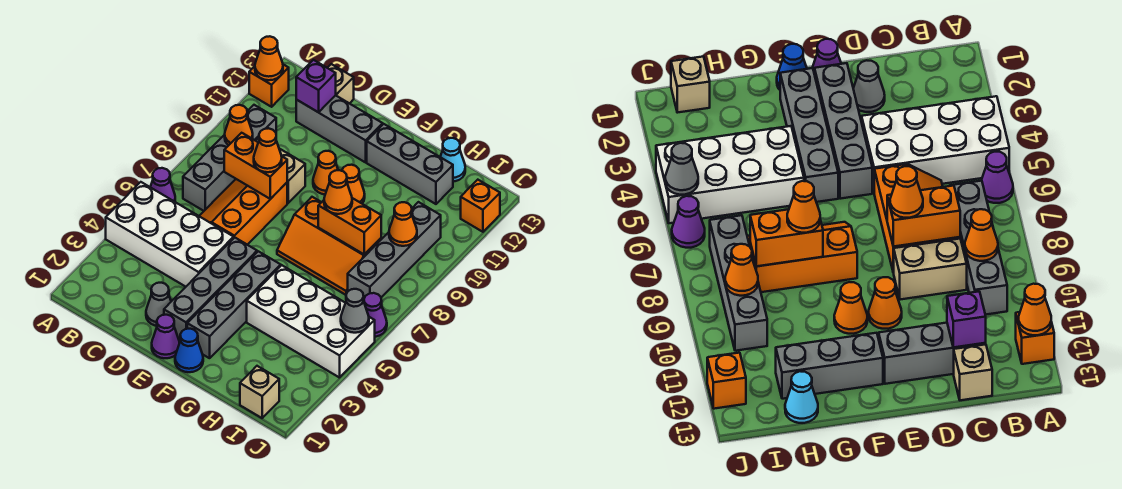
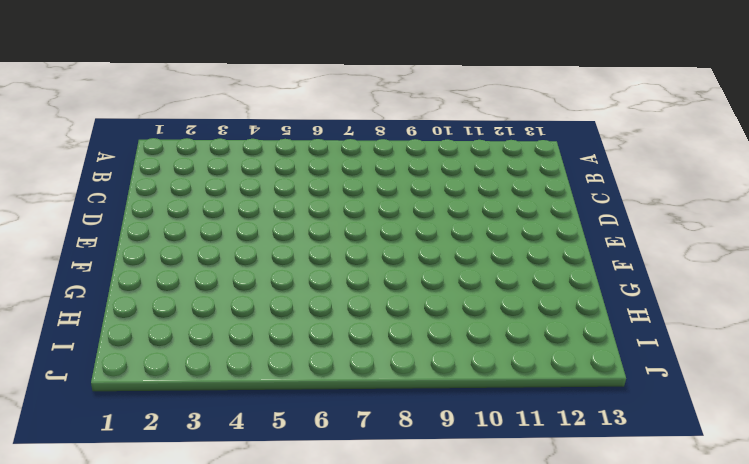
none -> white 2x4 brick [106,182,234,287]
none -> purple 1x1 cone [151,168,175,202]
none -> orange 1x1 brick [249,64,289,107]
none -> grey 1x4 brick [183,105,276,211]

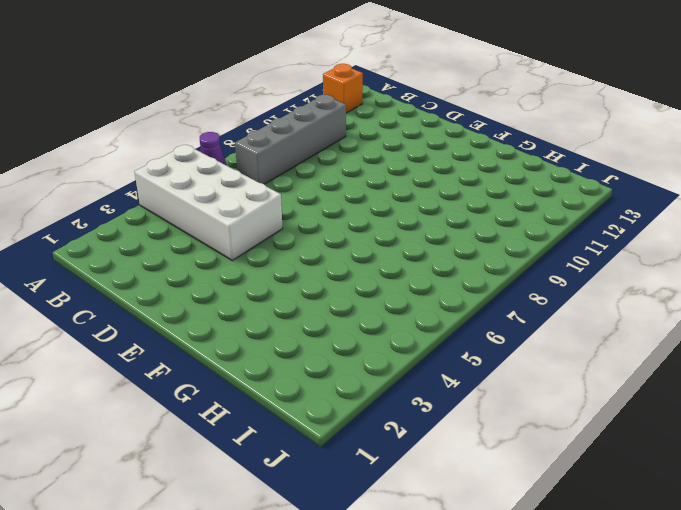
none -> orange 2x3 slope [200,179,287,245]
none -> tan 1x2 brick [256,138,305,203]
none -> grey 1x3 brick [296,95,383,162]
none -> tan 1x1 brick [328,64,354,104]

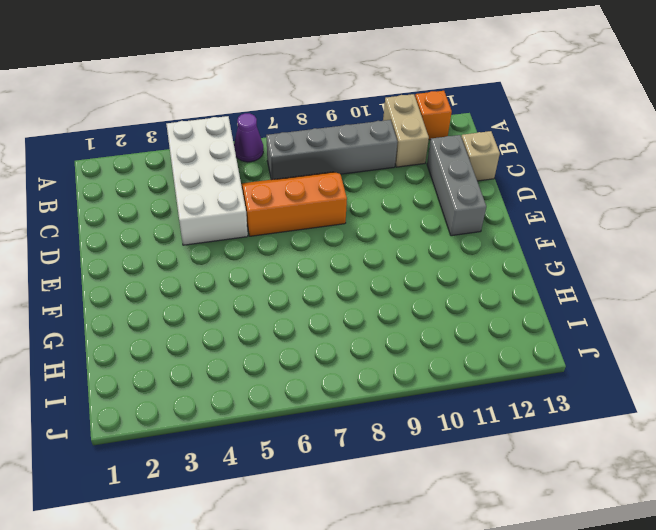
tan 1x2 brick [383,94,429,167] -> tan 1x2 brick moved to [256,138,305,203]
none -> grey 1x1 cone [146,283,171,326]
none -> purple 1x1 cone [152,315,179,358]
none -> grey 1x4 brick [164,238,257,341]
none -> orange 1x1 cone [313,151,338,194]

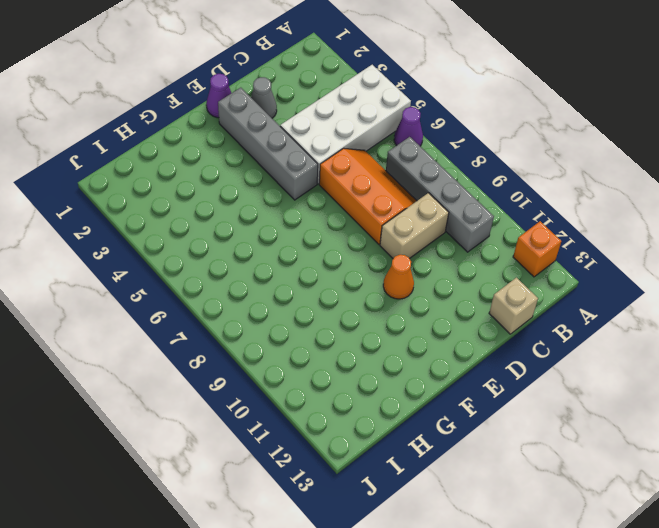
none -> grey 1x3 brick [296,95,383,162]
none -> blue 1x1 cone [175,329,203,372]
none -> grey 1x4 brick [187,251,281,358]
none -> orange 2x3 slope [277,197,381,295]

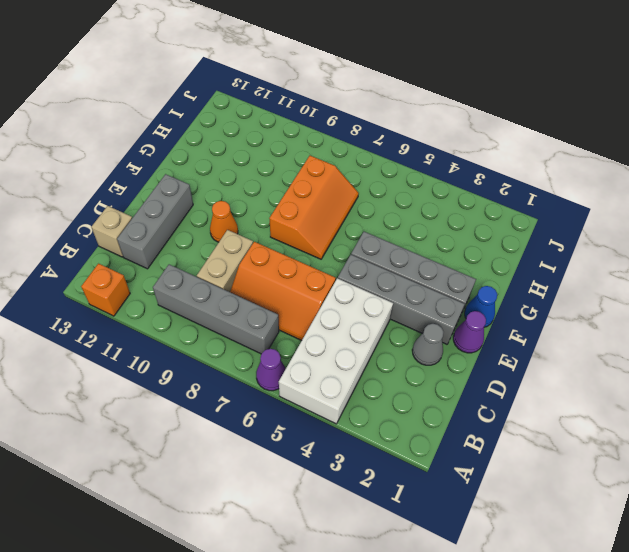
none -> orange 1x1 cone [342,165,365,203]
none -> grey 1x3 brick [367,124,453,204]
none -> white 2x4 brick [247,265,375,378]
none -> cyan 1x1 cone [440,138,465,182]

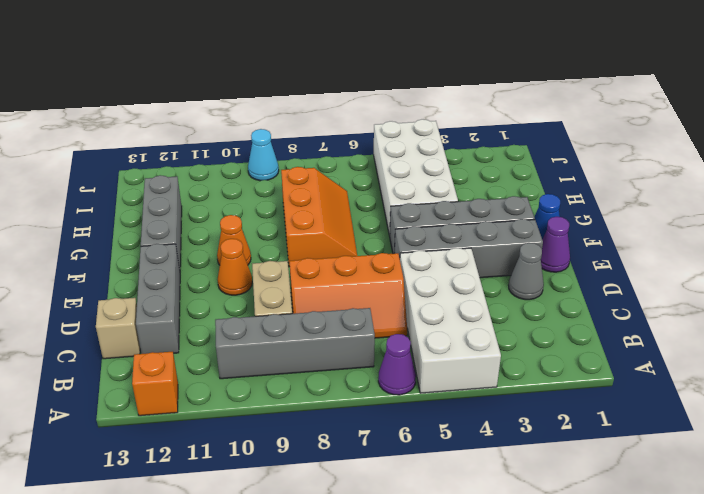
cyan 1x1 cone [248,129,279,181] -> cyan 1x1 cone moved to [440,138,465,182]
none -> tan 1x1 brick [240,366,279,418]
none -> grey 1x4 brick [348,202,441,298]
none -> purple 1x1 cone [364,293,387,337]
none -> orange 1x1 brick [461,180,500,232]

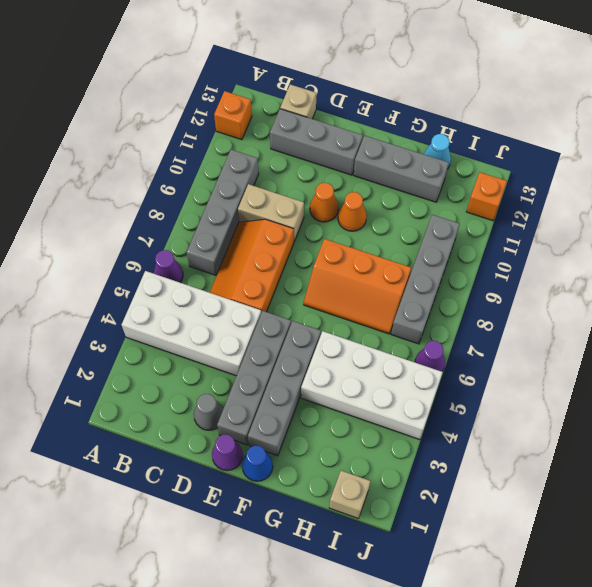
none -> orange 1x1 cone [255,36,283,80]
none -> orange 1x1 cone [225,105,253,145]
none -> orange 1x2 brick [224,133,287,199]
none -> purple 1x1 brick [296,60,336,112]

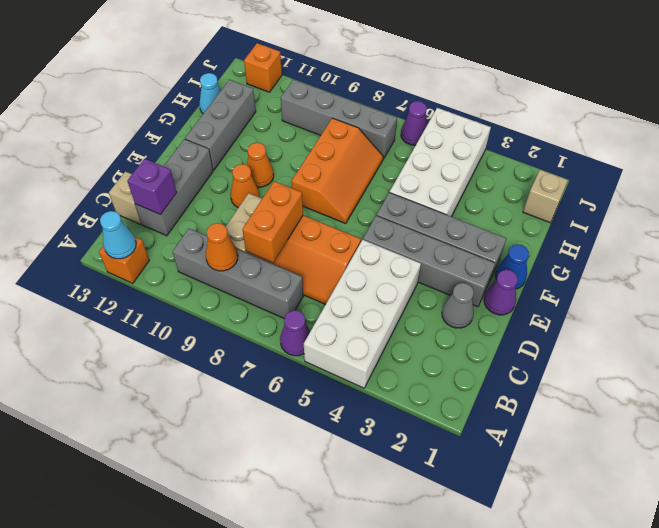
cyan 1x1 cone [100,211,136,259] -> orange 1x1 cone [255,36,283,80]
none -> orange 1x2 brick [318,198,381,255]
none -> orange 1x1 cone [389,202,417,246]
none -> grey 1x1 cone [341,289,369,333]
none -> orange 1x1 cone [254,128,282,172]

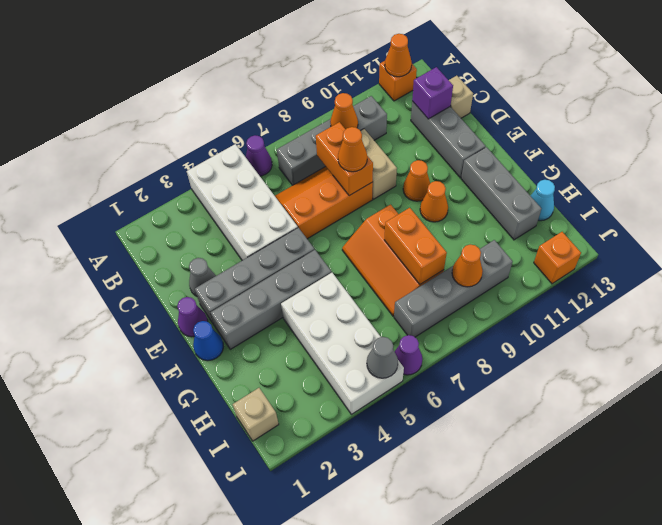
none -> orange 1x1 cone [324,170,352,214]

